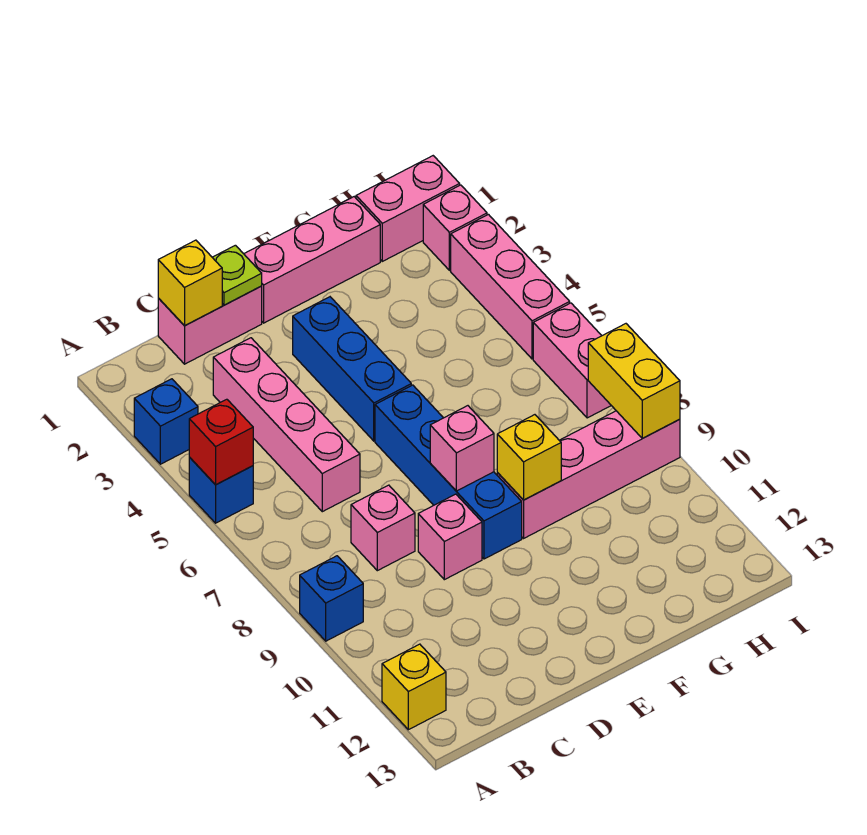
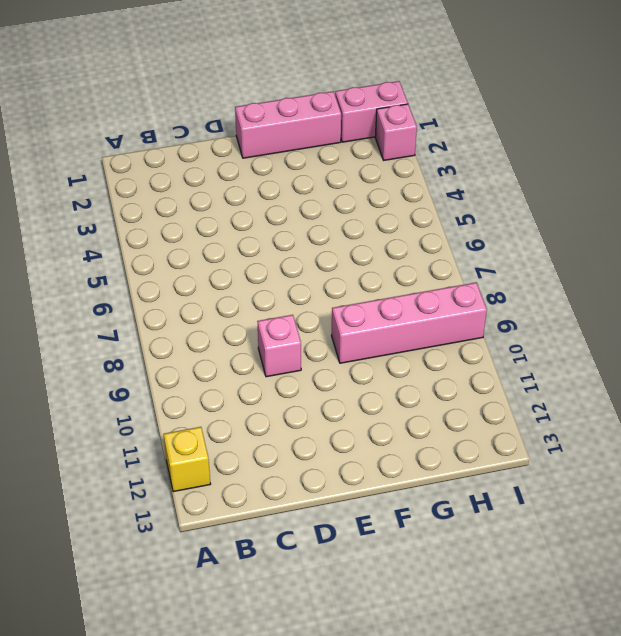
none -> blue 1x1 brick [134,379,198,464]
none -> blue 1x1 brick [189,457,253,523]
none -> blue 1x1 brick [300,556,363,641]

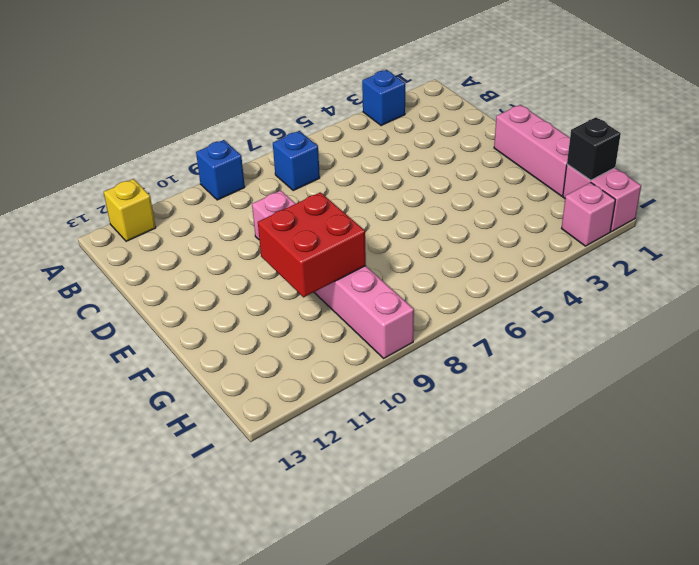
blue 1x1 brick [273,131,320,190] -> blue 1x1 brick moved to [189,457,253,523]
red 2x2 brick [258,192,366,297] -> yellow 1x1 brick [497,415,561,500]
black 1x1 brick [567,117,621,180] -> none
none -> pink 1x2 brick [158,286,262,364]
none -> pink 1x4 brick [213,338,360,512]
none -> pink 1x1 brick [351,485,415,571]

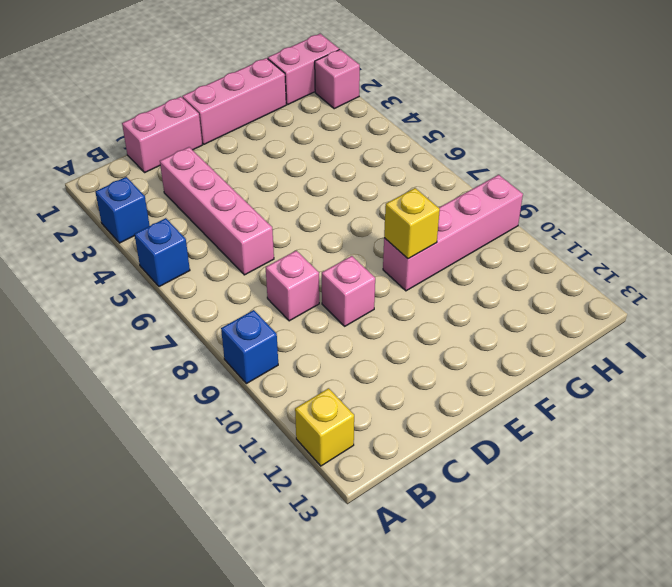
none -> blue 1x3 brick [293,297,411,441]
none -> blue 1x4 brick [375,385,522,559]
none -> pink 1x3 brick [451,214,570,359]

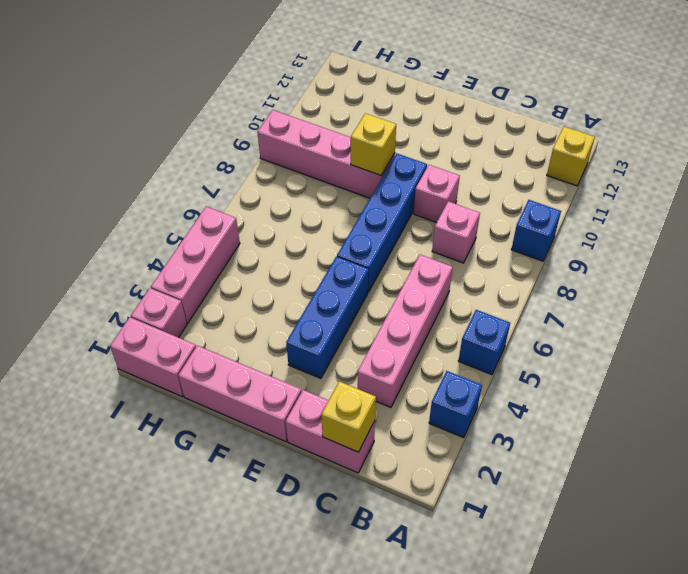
none -> pink 1x2 brick [533,303,611,418]
none -> red 1x1 brick [189,399,253,485]
none -> lime 1x1 plate [212,245,262,305]

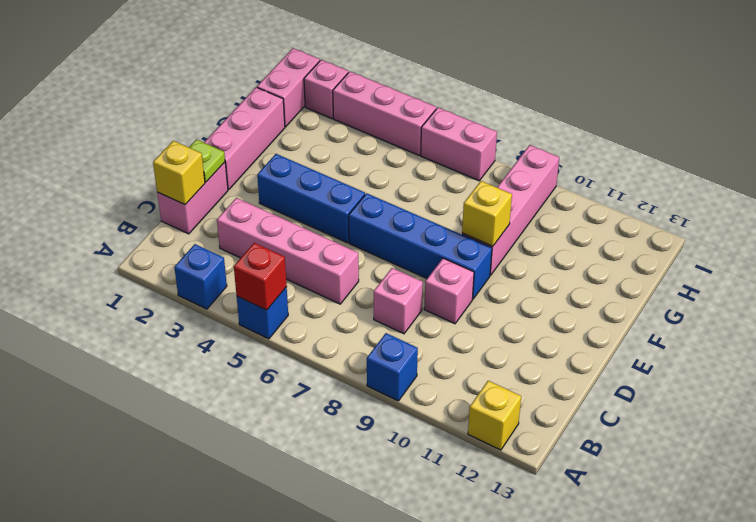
none -> pink 1x1 brick [430,406,494,491]
none -> yellow 1x2 brick [588,324,680,438]

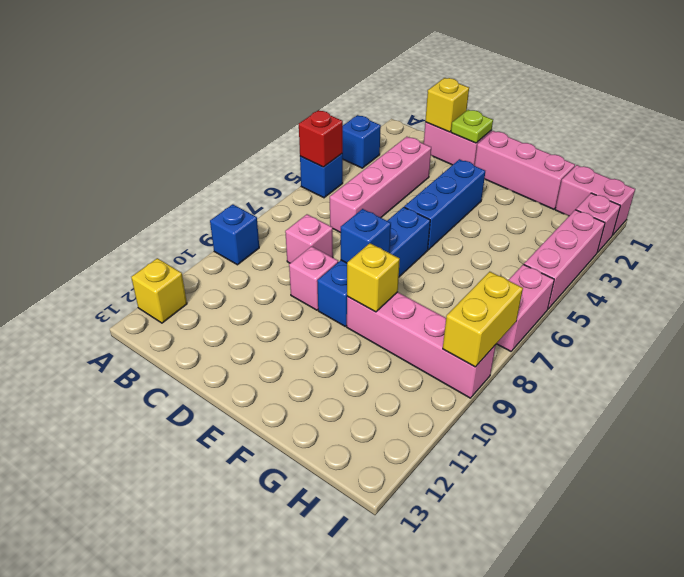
blue 1x1 brick [341,209,391,263] -> pink 1x1 brick [430,406,494,491]

